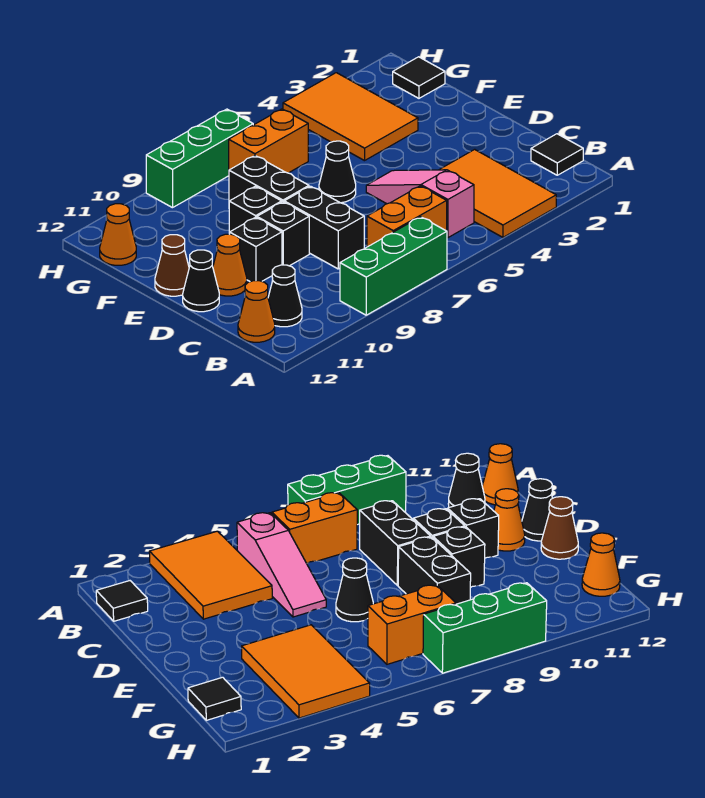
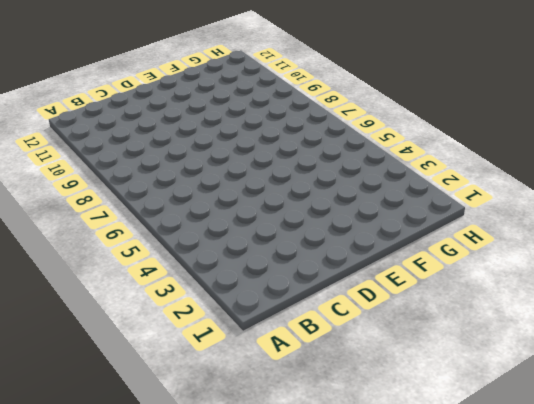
none -> orange 2x3 tile [439,149,556,237]
none -> green 1x3 brick [340,217,447,315]
none -> black 1x1 tile [531,134,583,175]

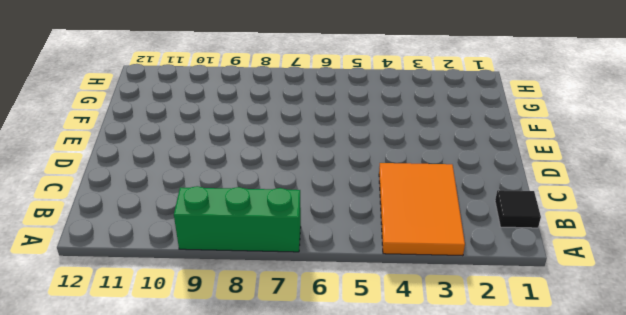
none -> pink 1x3 slope [366,170,474,238]
none -> orange 1x2 brick [367,186,447,247]
none -> black 1x1 cone [268,265,302,327]

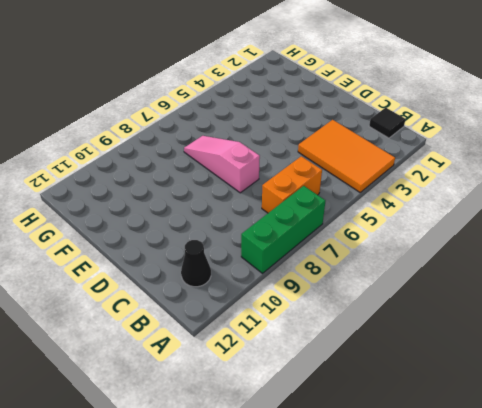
pink 1x3 slope [184,136,260,193] -> pink 1x3 slope moved to [366,170,474,238]
none -> orange 1x1 cone [238,281,275,342]
none -> black 1x2 brick [284,186,364,269]
none -> black 1x1 brick [257,202,309,266]

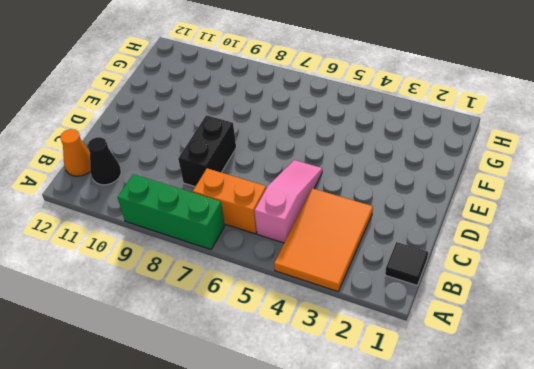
none -> black 1x1 brick [257,202,309,266]
none -> black 1x1 brick [230,217,282,282]
none -> orange 1x1 cone [213,234,247,296]

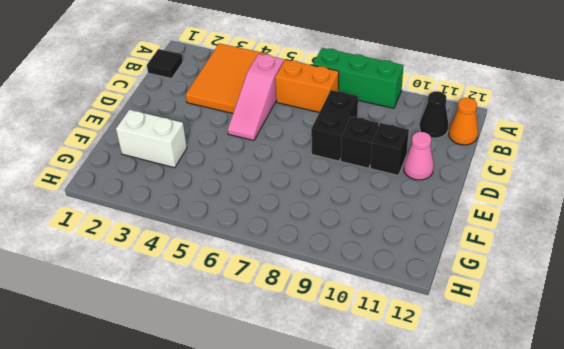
pink 1x1 cone [404,132,434,180] -> orange 1x1 cone [213,234,247,296]
white 1x2 brick [116,110,187,168] -> orange 2x3 tile [283,73,418,161]
none -> black 1x1 cone [183,250,219,312]
none -> black 1x1 cone [319,141,356,203]
none -> black 1x2 brick [229,156,309,202]

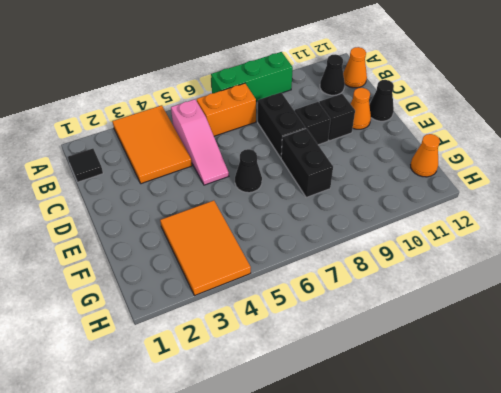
none -> black 1x1 brick [229,186,282,234]
none -> brown 1x1 cone [155,235,189,296]
none -> black 1x1 tile [393,57,445,98]

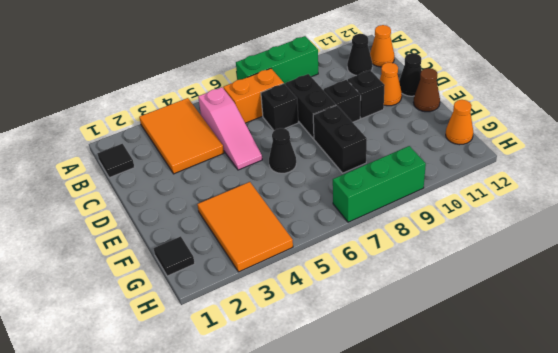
black 1x1 brick [261,84,298,131] -> black 1x1 brick moved to [229,186,282,234]
none -> orange 1x2 brick [229,109,308,173]

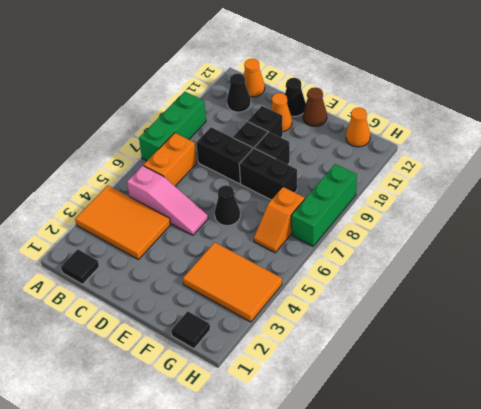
orange 1x2 slope [254,187,305,253] -> orange 1x2 brick [229,109,308,173]

